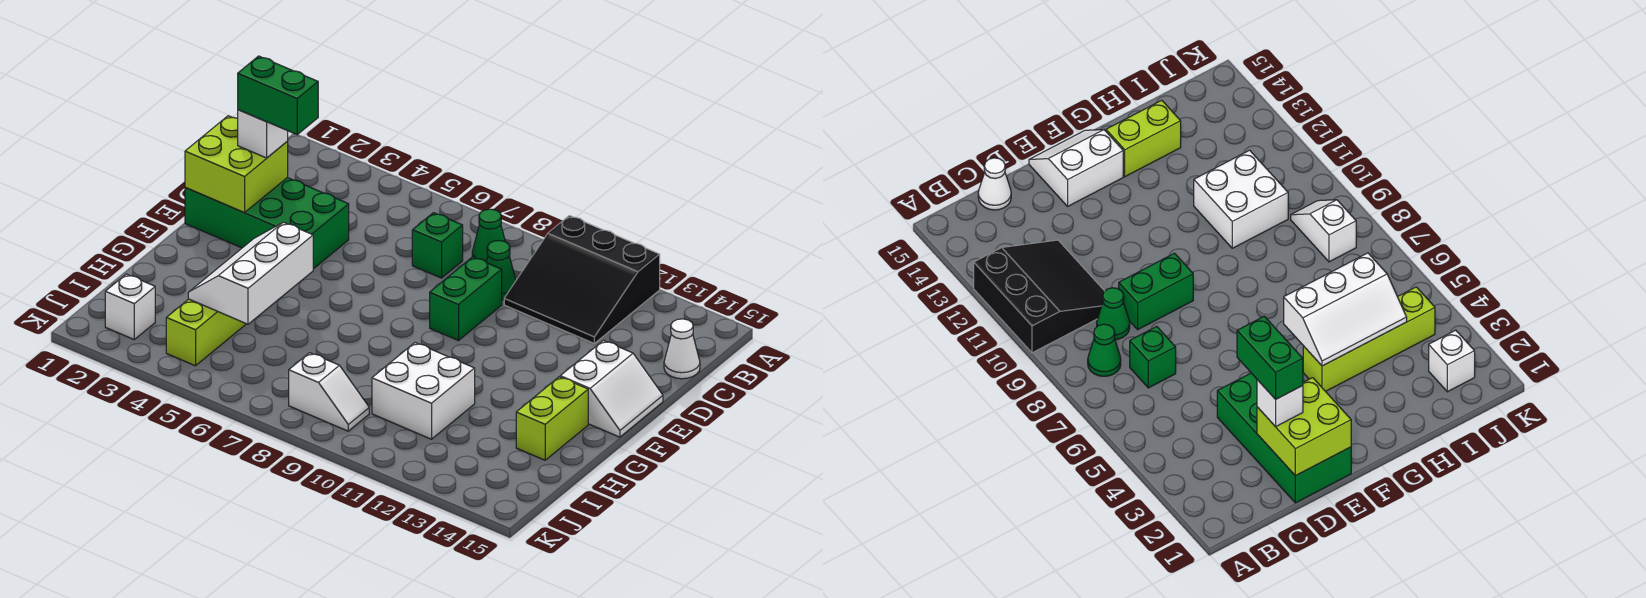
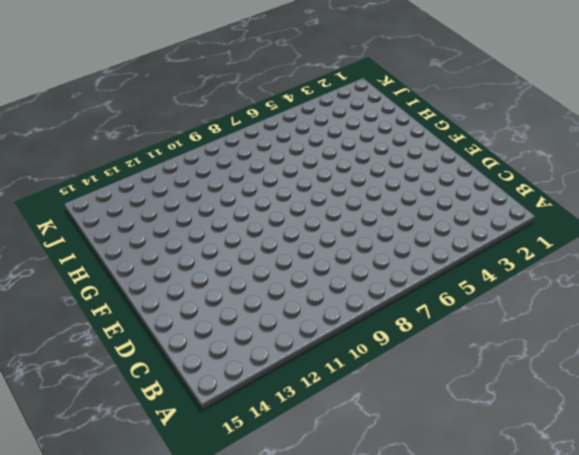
none -> black 3x3 slope [504,216,660,343]
none -> green 1x1 cone [472,209,505,261]
none -> green 1x1 brick [412,213,463,278]

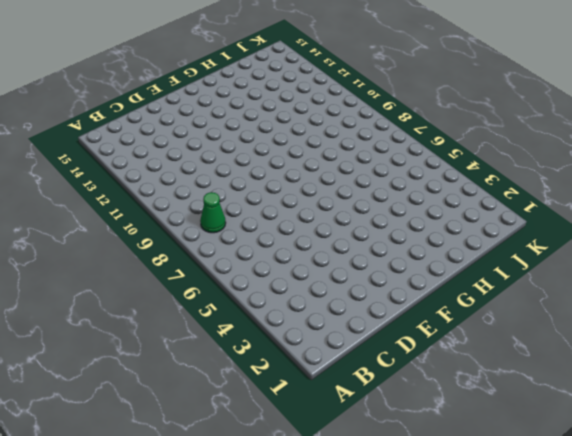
none -> black 3x3 slope [504,216,660,343]
none -> green 1x1 brick [412,213,463,278]
none -> green 1x1 cone [486,240,516,300]

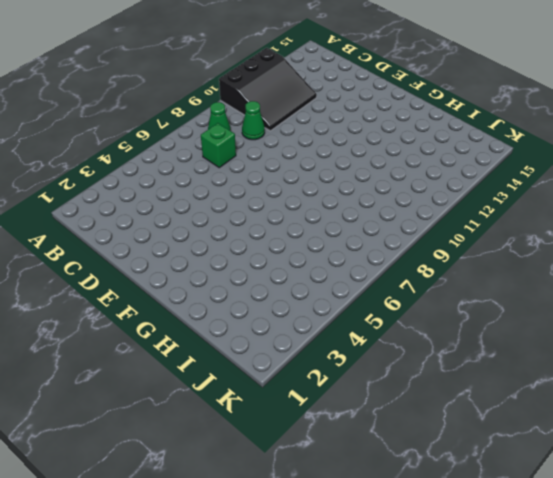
none -> white 1x1 cone [664,319,700,379]
none -> green 2x4 brick [185,178,349,269]
none -> green 1x2 brick [430,257,502,341]

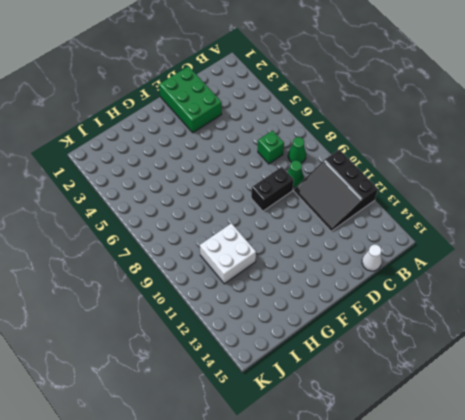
green 2x3 brick [159,66,222,133] -> green 2x4 brick [185,178,349,269]
black 1x2 brick [251,167,294,211] -> green 1x2 brick [430,257,502,341]
none -> white 2x2 slope [560,340,663,437]
none -> lime 1x4 brick [166,299,246,366]
none -> lime 1x2 brick [516,377,588,460]

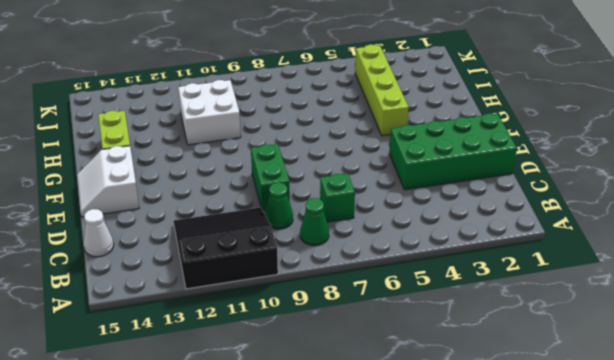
none -> white 1x1 brick [105,274,155,339]
none -> white 1x2 slope [289,353,369,431]
none -> lime 2x2 brick [185,116,288,213]

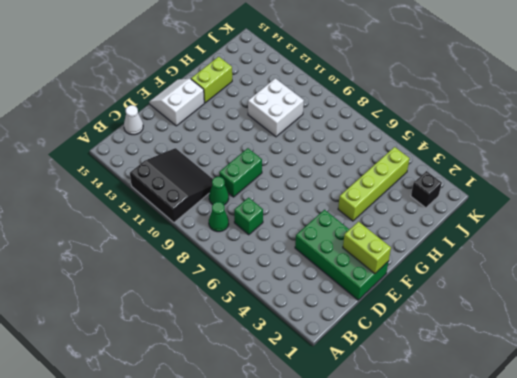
lime 1x2 brick [343,222,391,274] -> lime 2x2 brick [185,116,288,213]
black 1x1 brick [411,171,442,208] -> white 1x1 brick [105,274,155,339]
none -> white 1x2 slope [289,353,369,431]
none -> white 2x3 slope [188,222,313,324]
none -> white 1x1 brick [238,110,288,158]

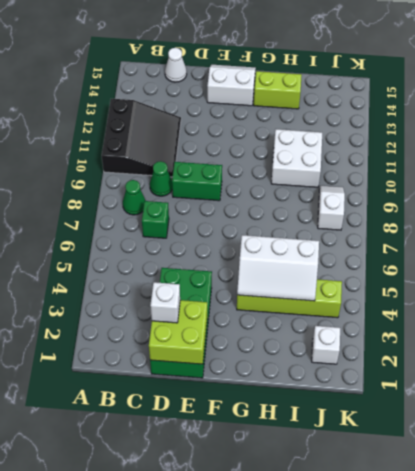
none -> green 1x2 brick [238,56,318,135]

